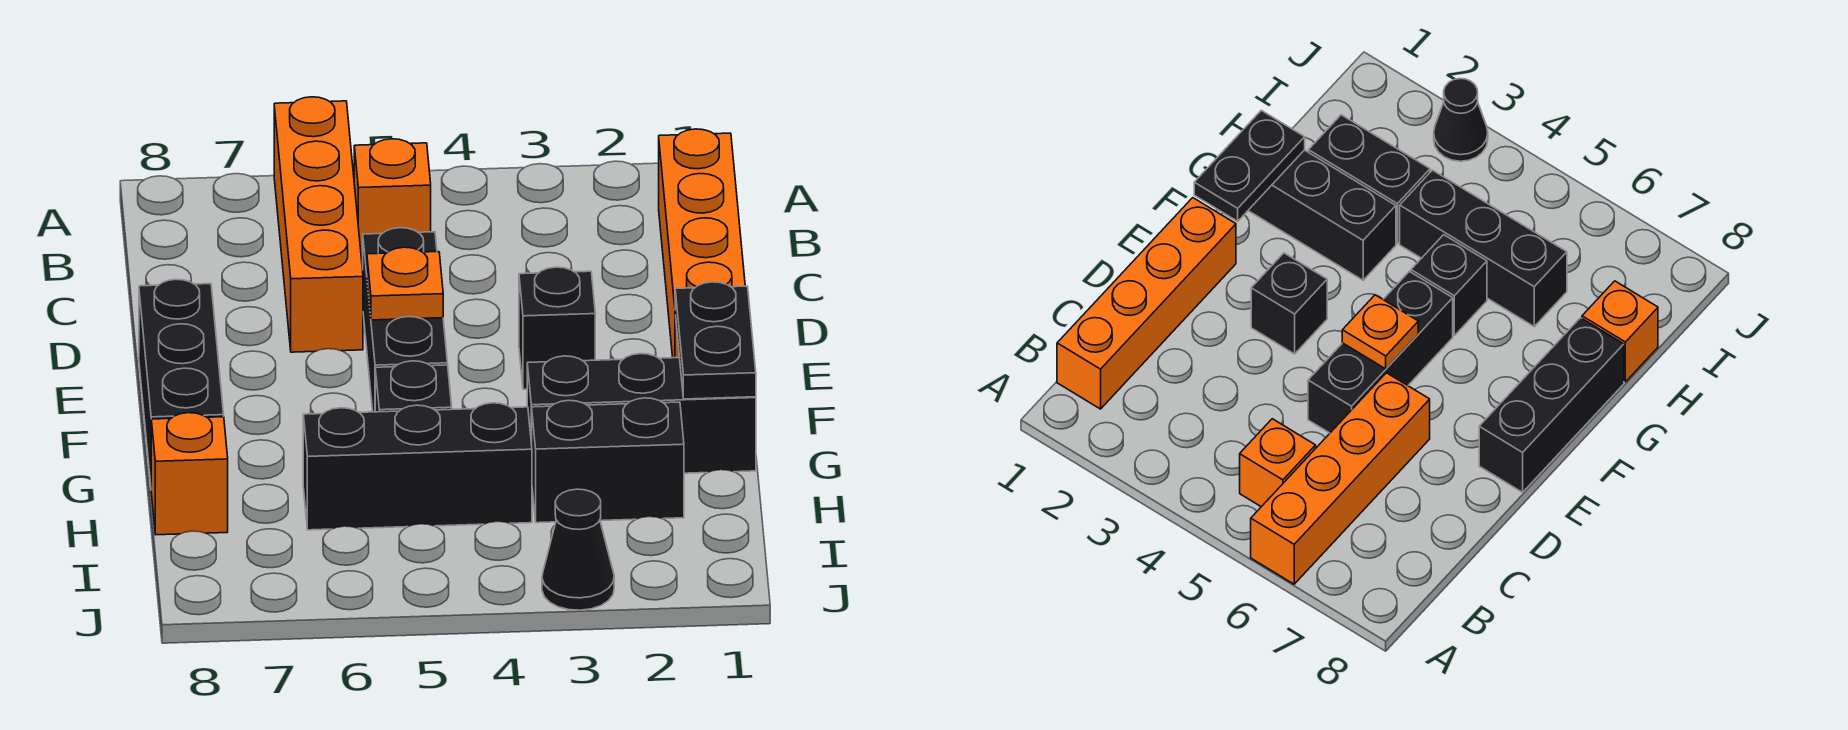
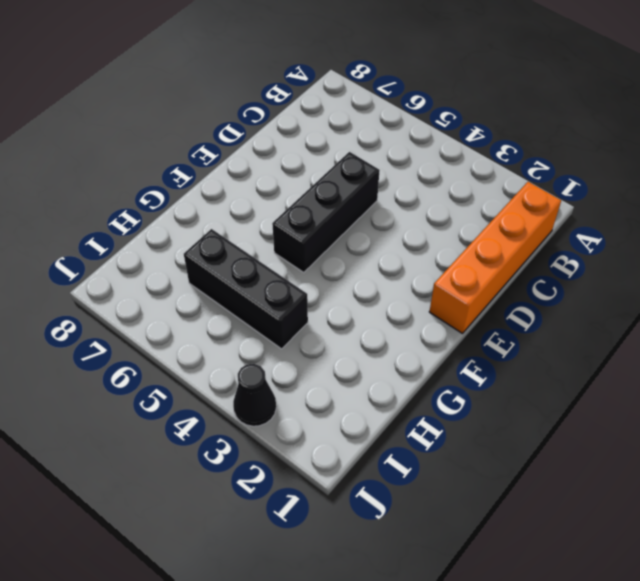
none -> orange 1x4 brick [274,97,363,352]
none -> orange 1x1 brick [354,139,431,261]
none -> black 1x1 brick [519,267,595,389]

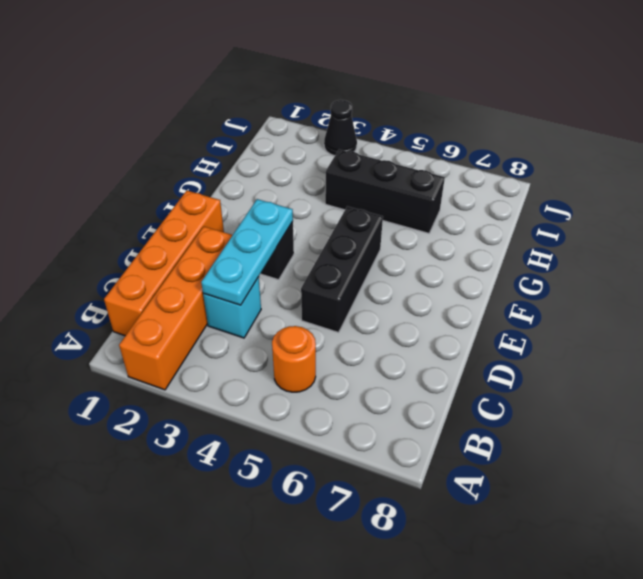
orange 1x4 brick [119,226,232,390] -> orange 1x4 brick moved to [274,97,363,352]
orange 1x1 round brick [272,326,316,392] -> orange 1x1 brick [354,139,431,261]
cyan 1x1 brick [203,277,261,338] -> none
cyan 1x3 plate [201,199,293,305] -> none
none -> black 1x3 brick [139,279,224,483]
none -> black 1x3 brick [527,354,756,473]
none -> black 1x1 brick [375,361,452,412]

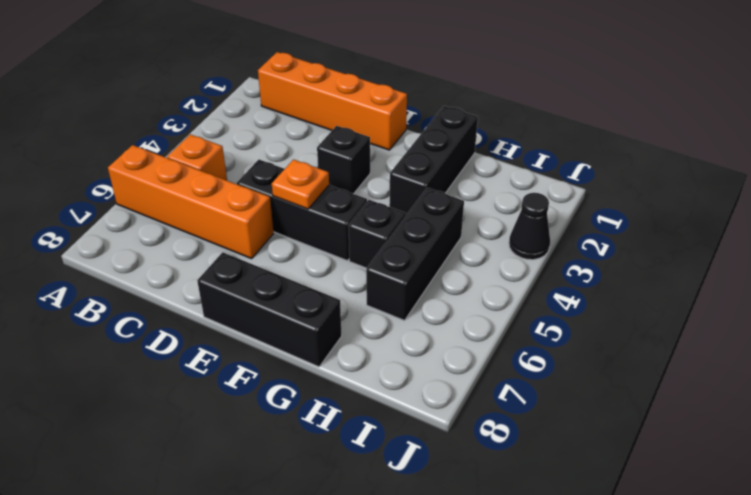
none -> black 1x2 brick [532,398,684,523]
none -> orange 1x1 brick [151,413,228,535]
none -> black 1x2 plate [675,282,756,399]

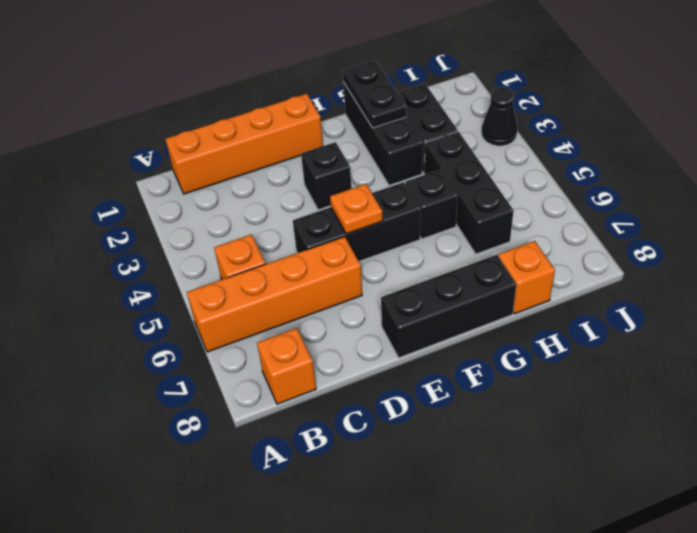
orange 1x1 brick [257,328,316,404] -> none
black 1x2 plate [343,60,406,128] -> black 1x2 plate turned to [675,282,756,399]

